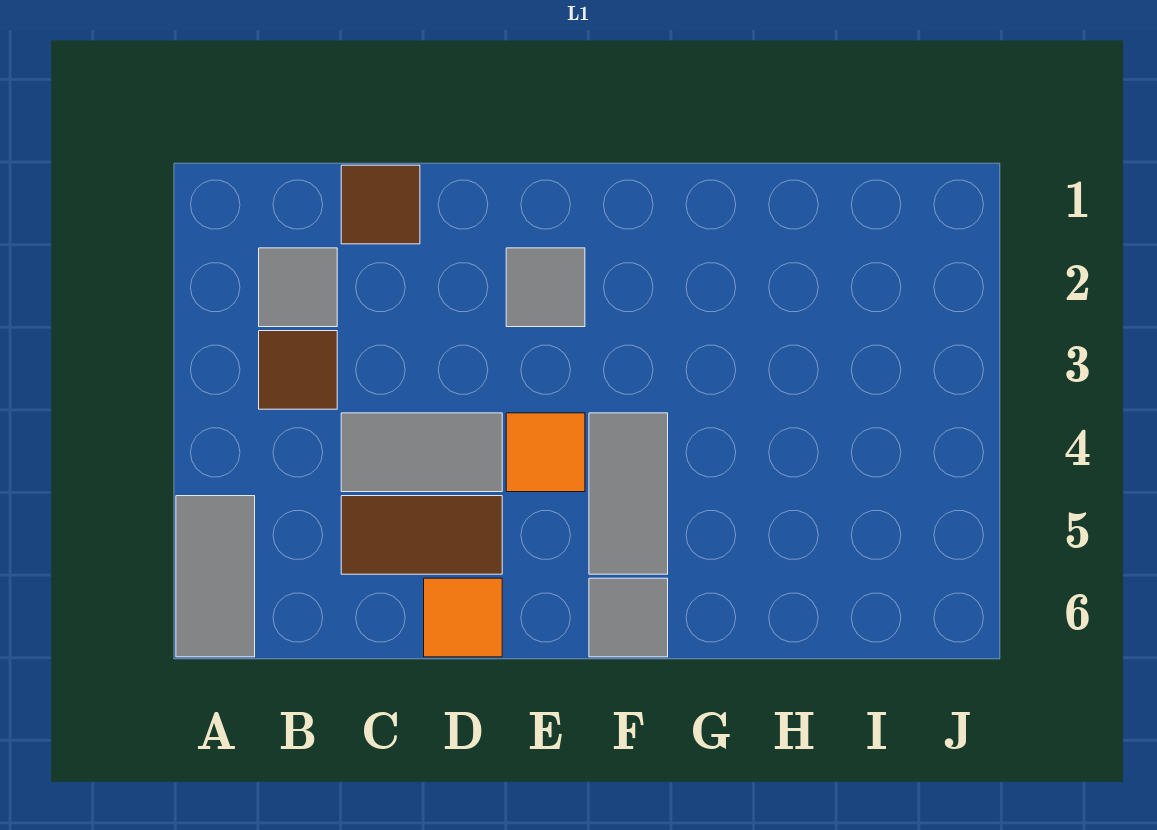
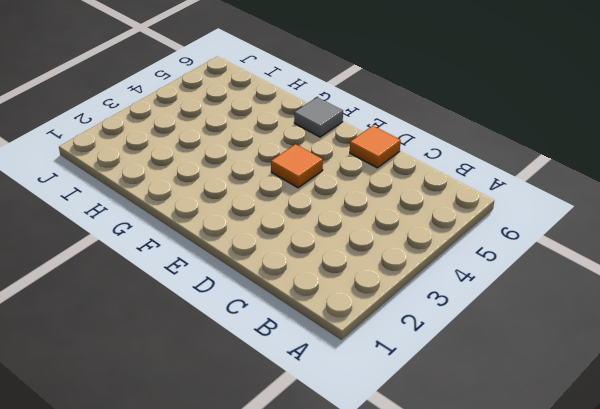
none -> grey 1x2 tile [176,496,255,657]
none -> grey 1x1 tile [259,248,337,327]

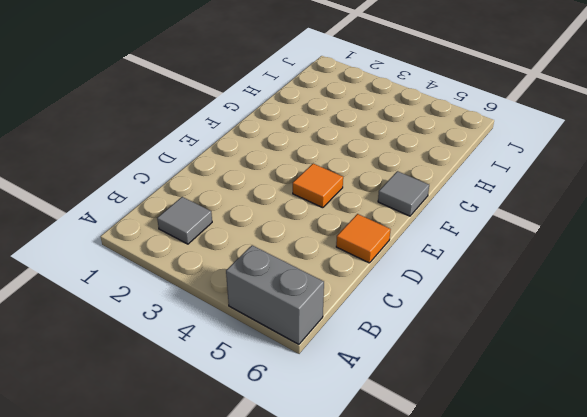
grey 1x2 brick [226,245,324,344] -> grey 1x2 tile [176,496,255,657]
none -> brown 1x1 tile [259,331,337,409]
none -> brown 1x1 tile [341,165,420,244]

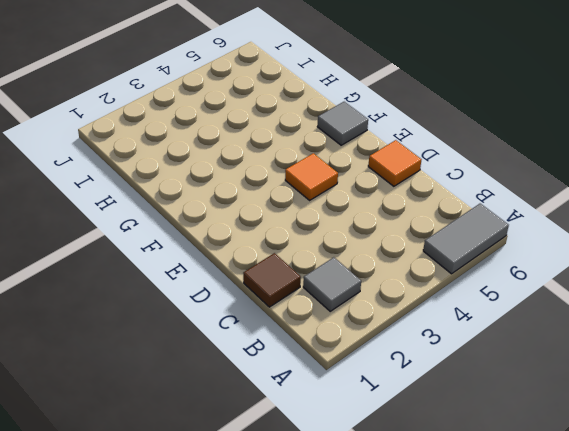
none -> brown 1x1 tile [259,331,337,409]
none -> grey 1x2 tile [341,413,502,492]

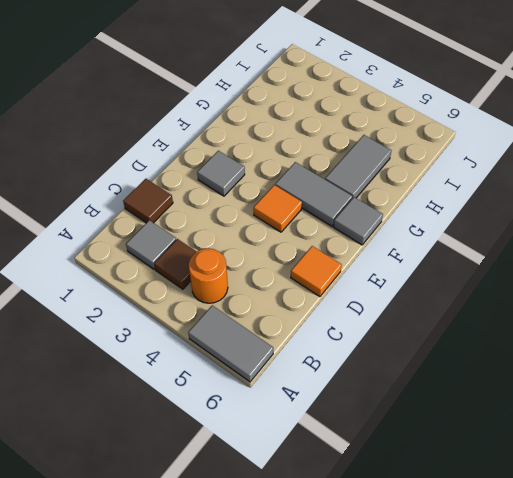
orange 1x1 round brick [189,248,228,303] -> none
grey 1x2 tile [325,135,391,199] -> grey 1x2 tile moved to [341,413,502,492]
none -> brown 1x2 tile [341,496,502,574]

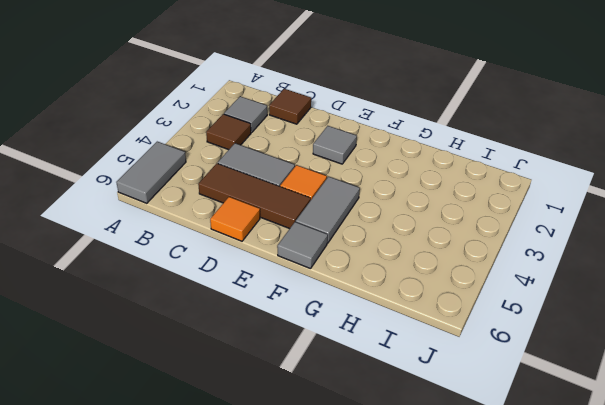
brown 1x3 tile [198,163,311,229] -> brown 1x2 tile [341,496,502,574]

